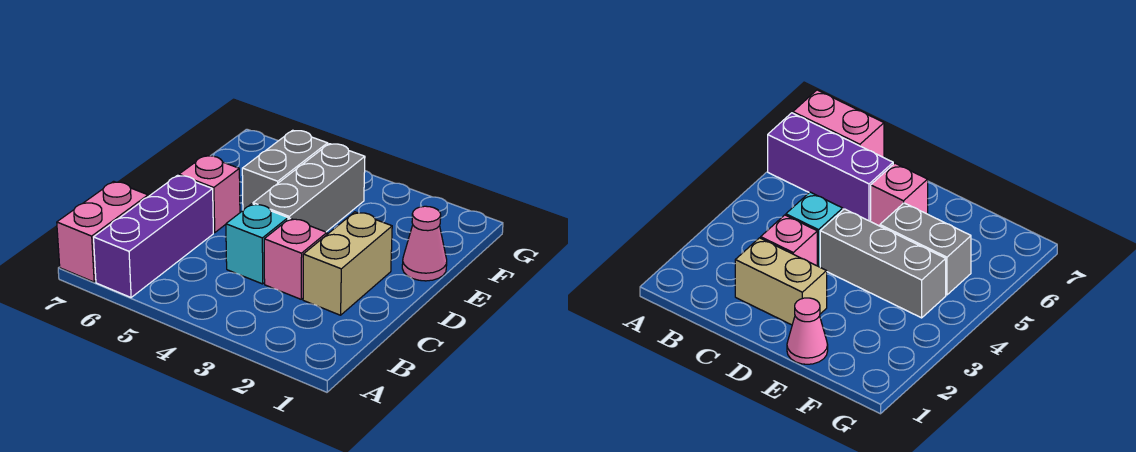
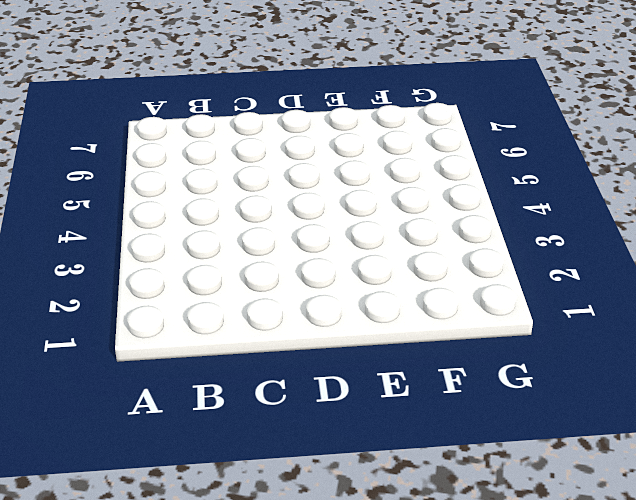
none -> purple 1x3 brick [94,175,213,297]
none -> pink 1x2 brick [57,181,148,282]

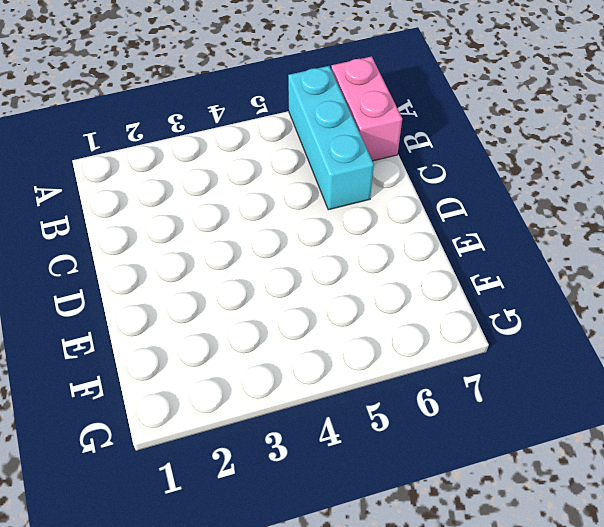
cyan 1x3 brick [288,66,374,210] -> purple 1x3 brick [94,175,213,297]
none -> tan 1x2 brick [303,212,392,315]
none -> pink 1x1 brick [264,218,327,299]

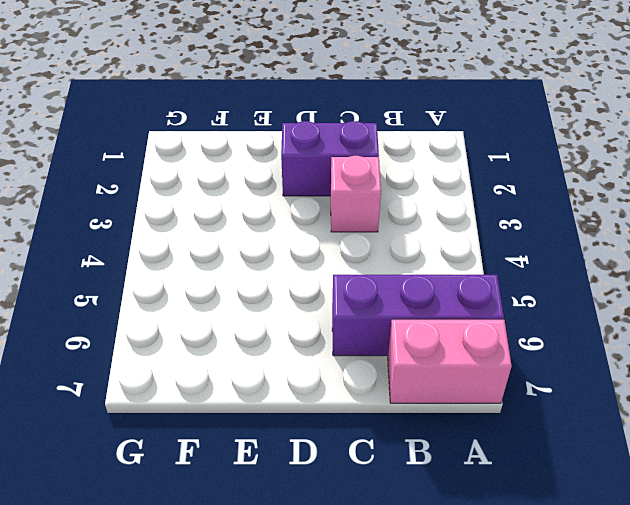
purple 1x2 brick [281,121,379,196] -> tan 1x2 brick [303,212,392,315]
none -> cyan 1x1 brick [226,204,288,284]
none -> grey 1x3 brick [253,144,365,232]

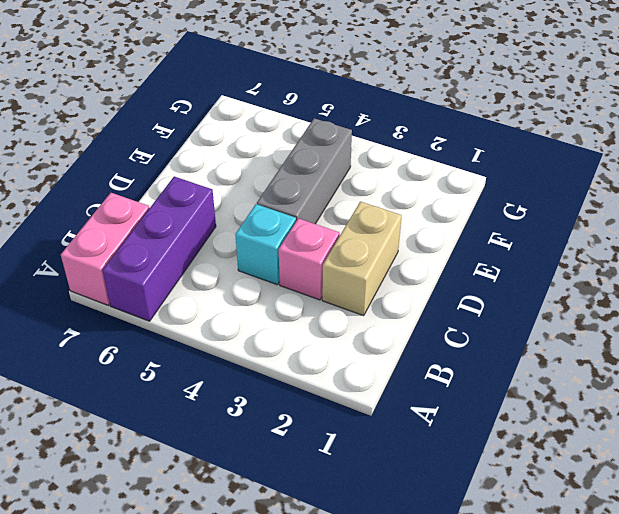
none -> pink 1x1 brick [179,155,240,233]
none -> pink 1x1 cone [402,206,447,281]

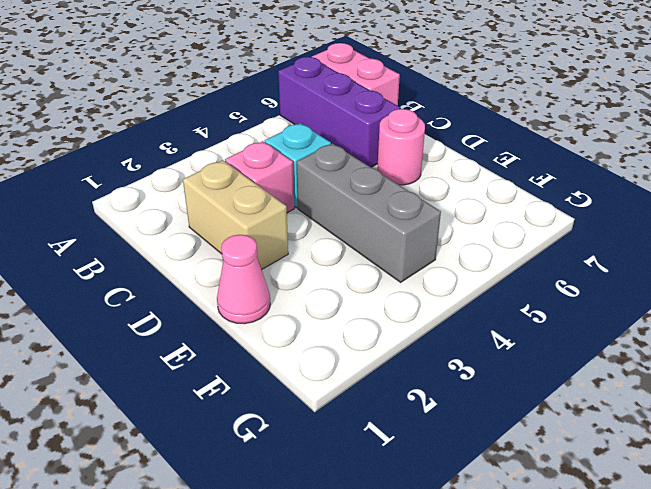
pink 1x1 round brick [377,109,425,185] -> pink 1x1 brick [179,155,240,233]
none -> grey 1x2 brick [242,130,328,210]

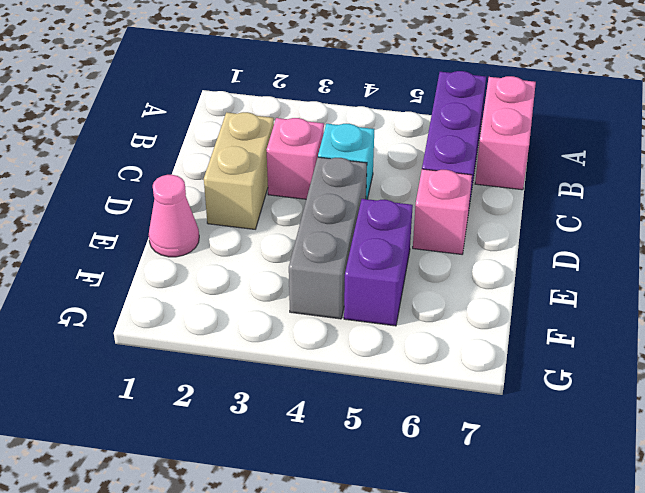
purple 1x2 brick [344,199,413,326] -> grey 1x2 brick [242,130,328,210]

